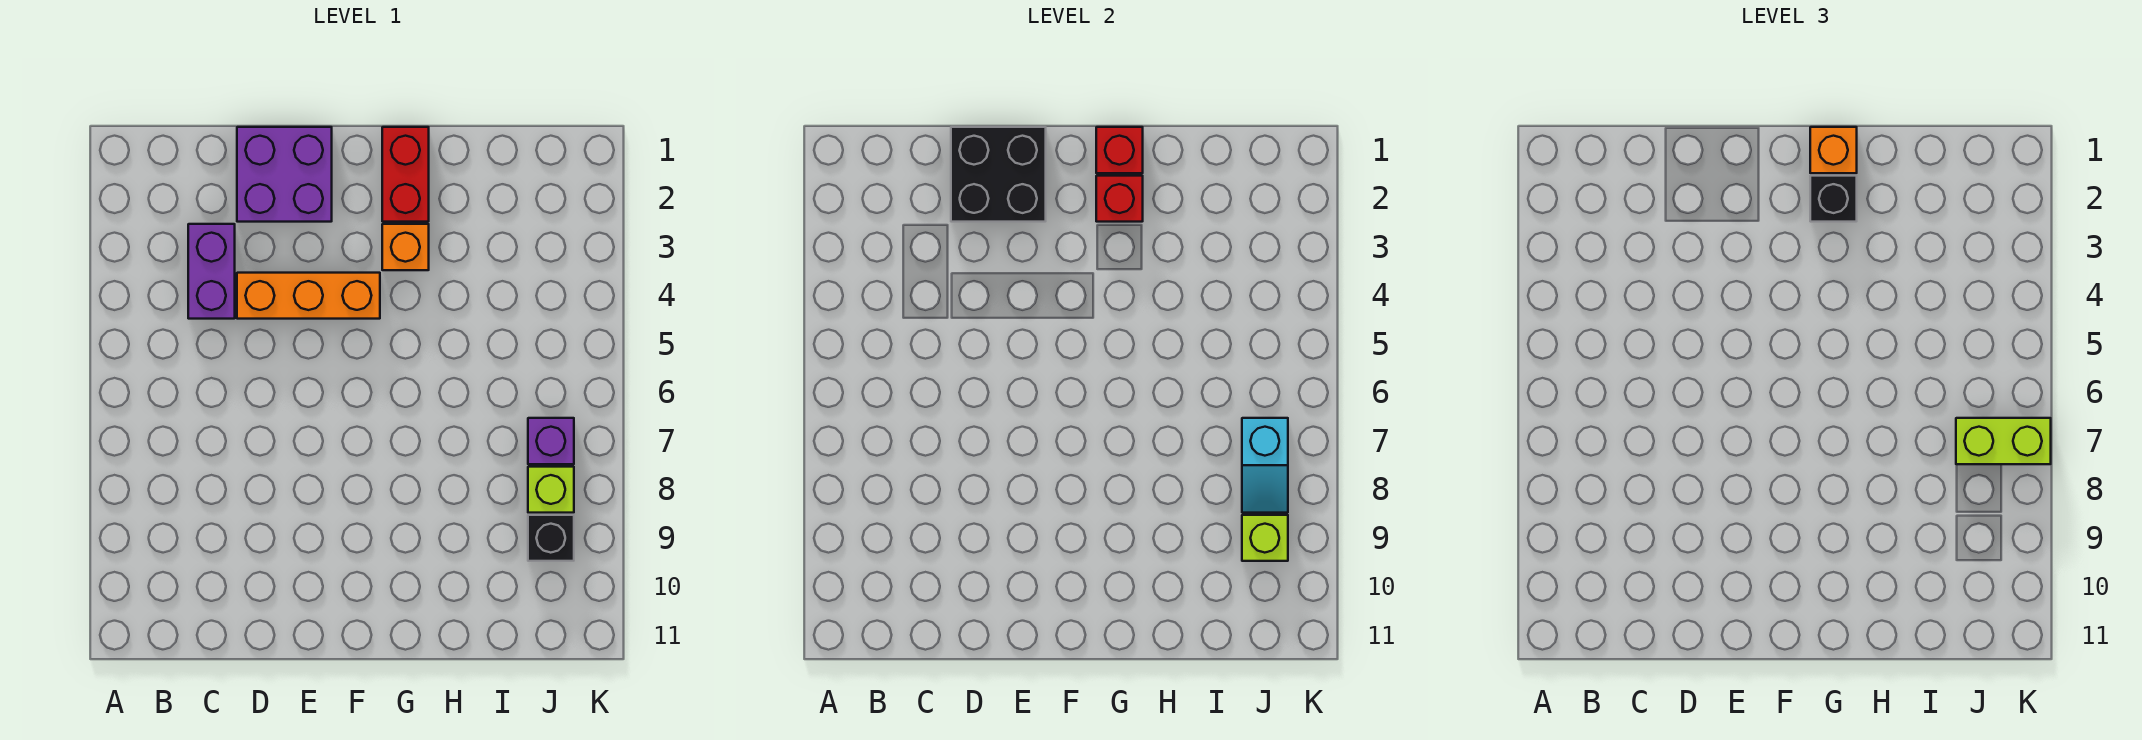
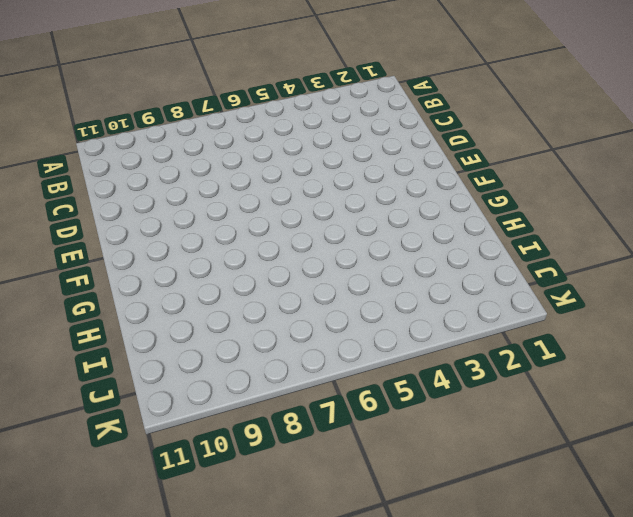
none -> purple 1x2 brick [188,224,235,319]
none -> purple 2x2 brick [237,127,332,222]
none -> orange 1x3 brick [237,273,380,319]

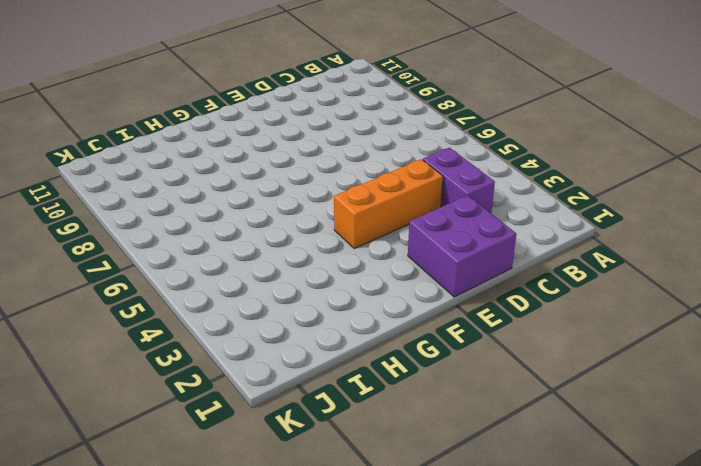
none -> red 1x2 brick [382,127,429,222]
none -> orange 1x1 brick [382,224,429,270]
none -> purple 1x1 brick [528,418,574,464]

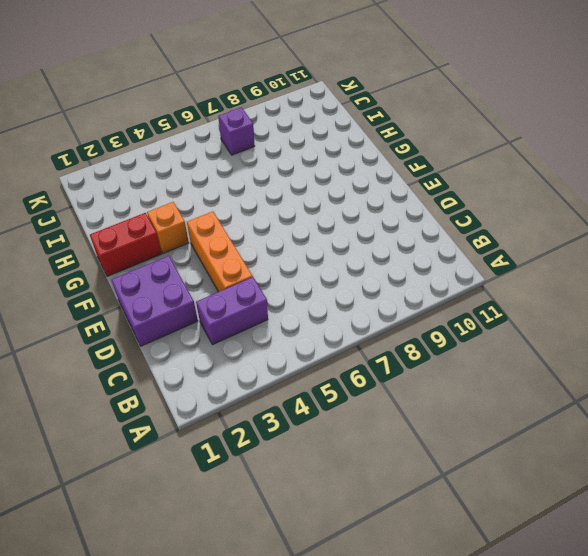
none -> lime 1x1 brick [528,467,574,513]
none -> black 1x1 brick [528,515,574,561]
none -> black 2x2 brick [951,127,1046,222]

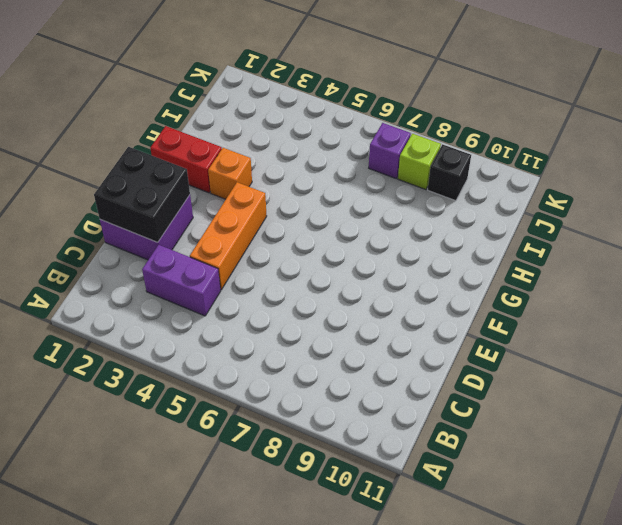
none -> red 1x1 brick [1096,127,1143,173]
none -> red 1x1 brick [1096,176,1143,222]
none -> cyan 1x2 slope [1242,418,1288,513]

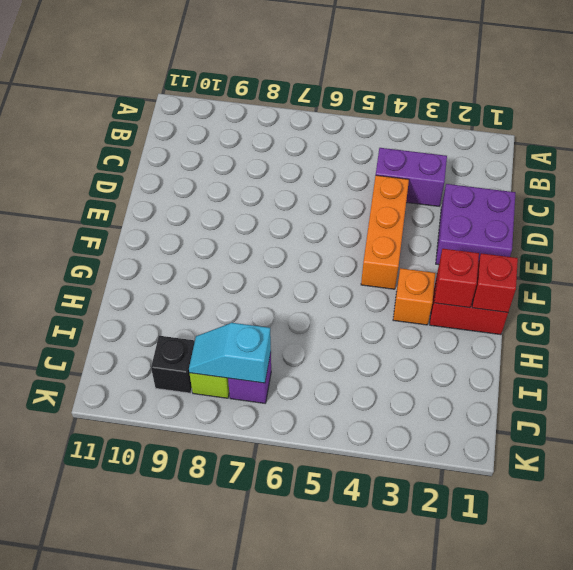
none -> black 2x2 brick [951,127,1046,222]
none -> lime 1x1 brick [1242,515,1288,561]
none -> orange 1x1 brick [1810,127,1857,173]

